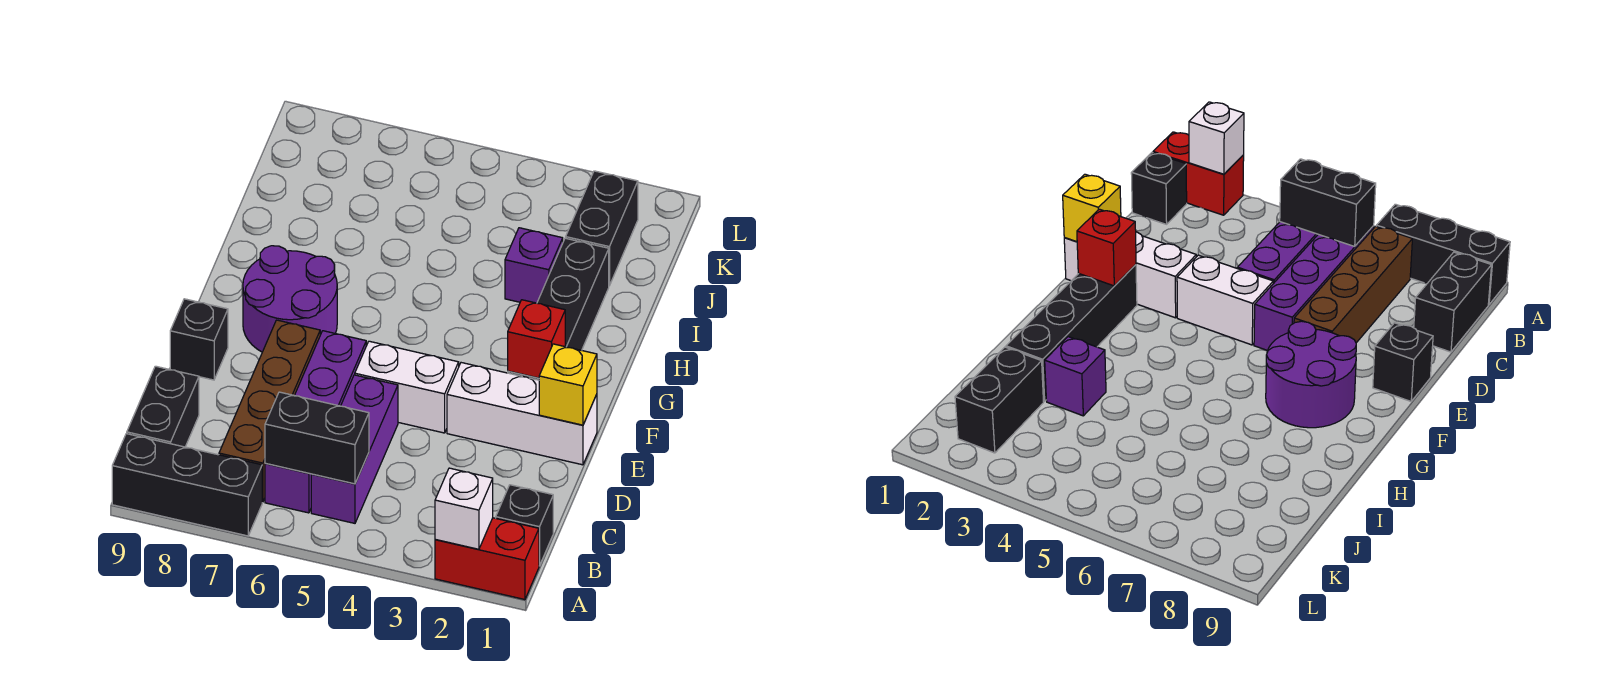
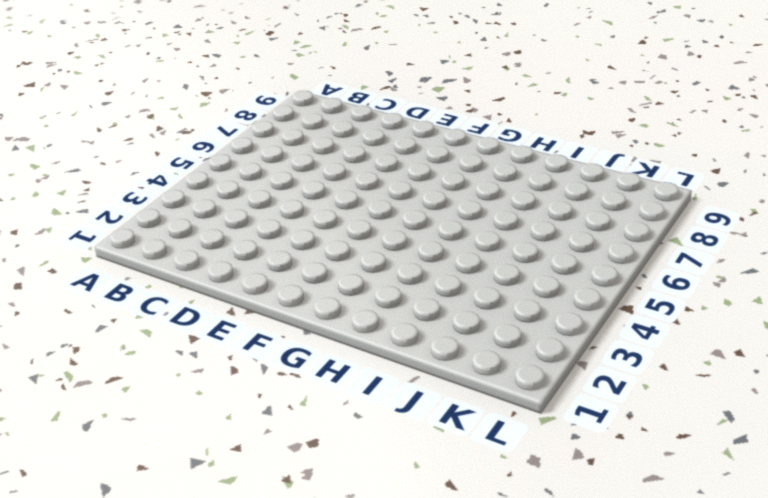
none -> red 1x2 brick [435,518,539,600]
none -> black 1x3 brick [112,434,262,536]
none -> black 1x1 brick [496,485,553,566]

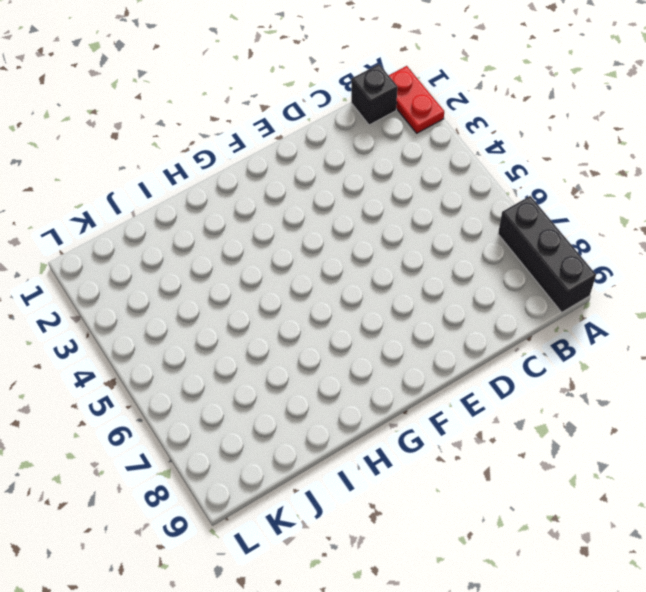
red 1x2 plate [389,66,444,133] -> red 1x2 brick [435,518,539,600]
none -> purple 1x3 brick [311,375,398,523]
none -> purple 1x4 brick [265,331,366,513]
none -> brown 1x4 brick [219,320,320,502]

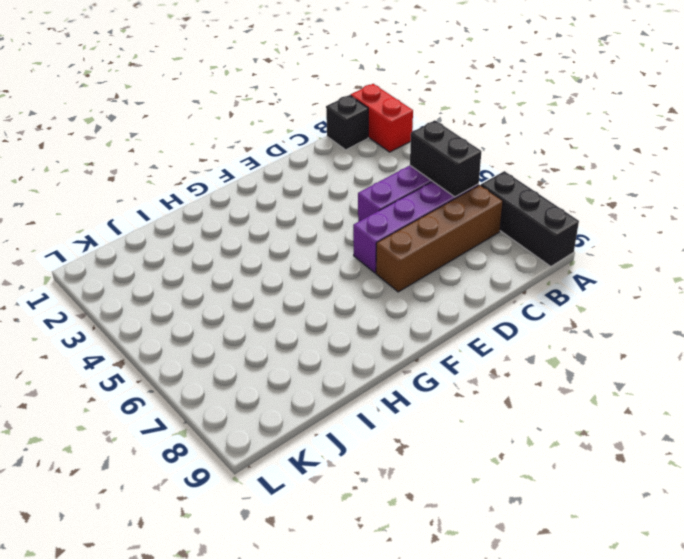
none -> black 1x2 brick [127,366,199,447]
none -> white 1x3 brick [447,363,597,465]
none -> white 1x2 brick [355,341,459,433]

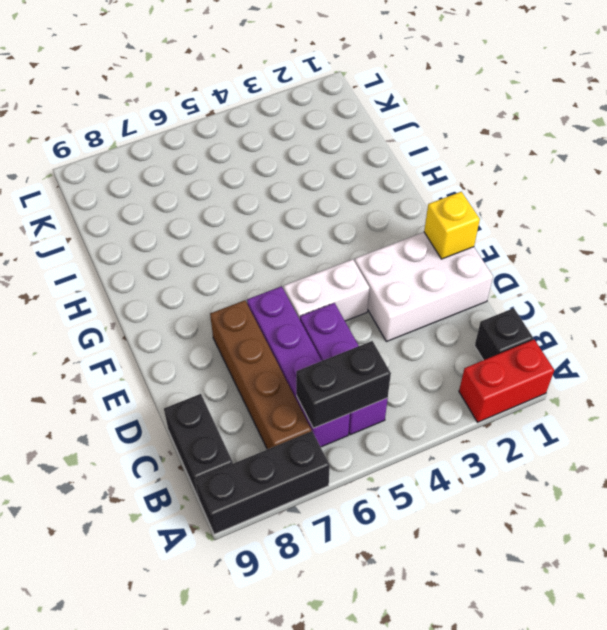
white 2x3 brick [355,232,493,342] -> white 1x3 brick [447,363,597,465]
none -> black 1x1 brick [170,299,228,380]
none -> black 1x4 brick [508,238,609,380]
none -> purple 2x2 round brick [243,246,337,352]

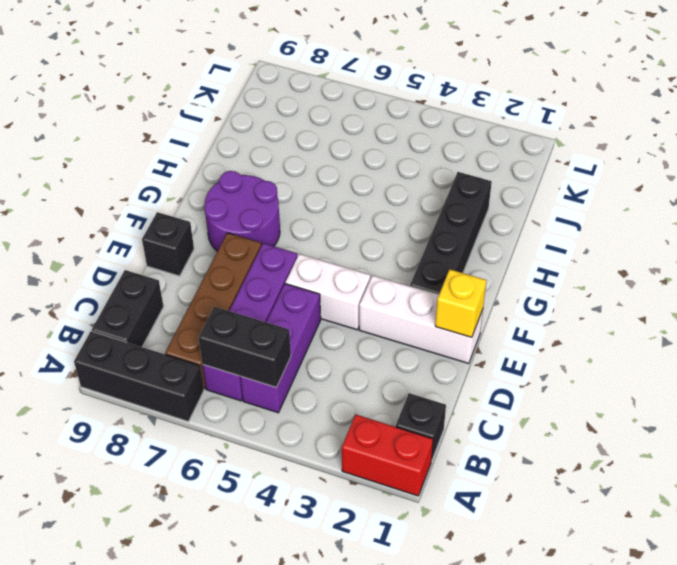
none -> purple 1x1 brick [505,228,563,303]
none -> black 1x2 brick [566,171,638,286]
none -> white 1x1 brick [435,468,493,549]

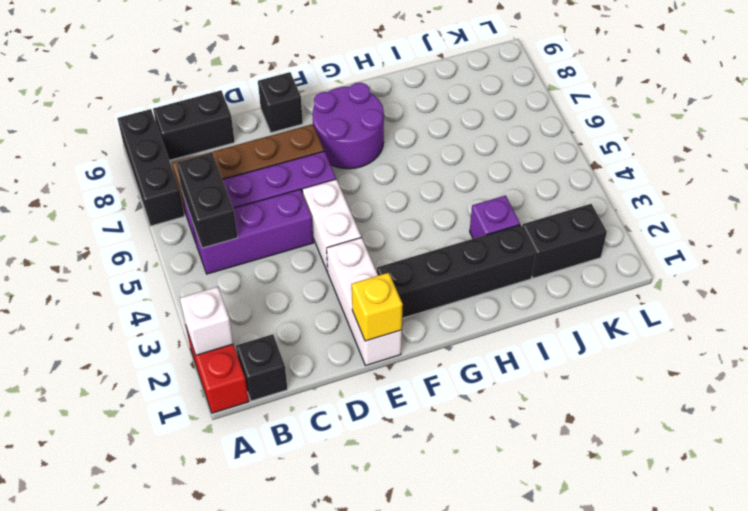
none -> red 1x1 brick [508,300,565,378]

